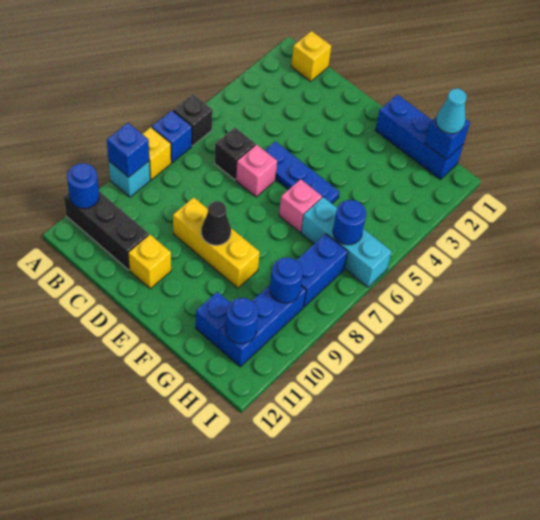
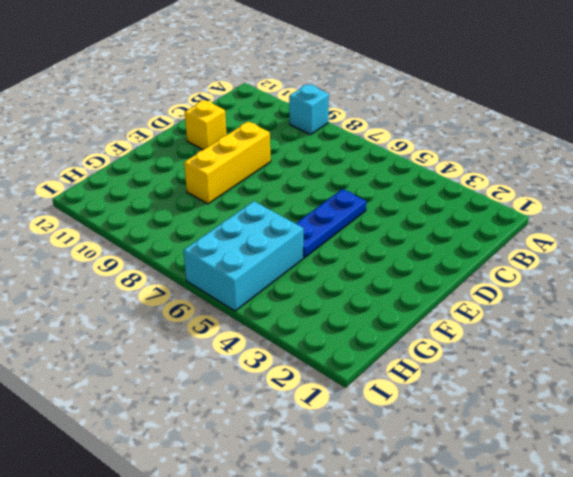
cyan 2x3 brick [183,201,303,311] -> cyan 1x3 brick [301,197,391,287]
none -> black 1x1 brick [173,94,213,146]
none -> blue 1x1 brick [152,111,192,163]
none -> yellow 1x1 brick [143,127,171,180]

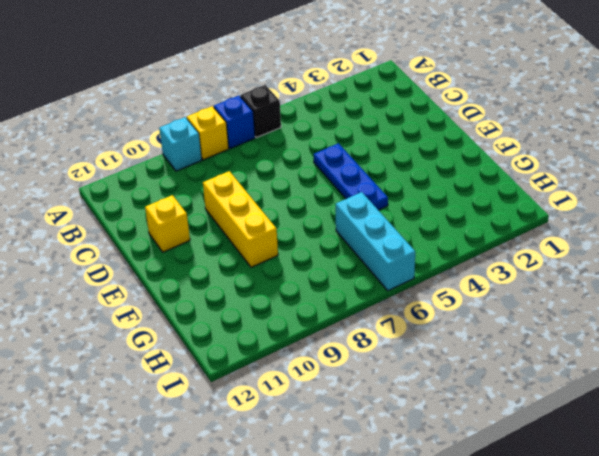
none -> black 1x3 brick [64,191,149,270]
none -> yellow 1x1 brick [291,31,331,81]
none -> black 1x1 brick [215,127,255,180]

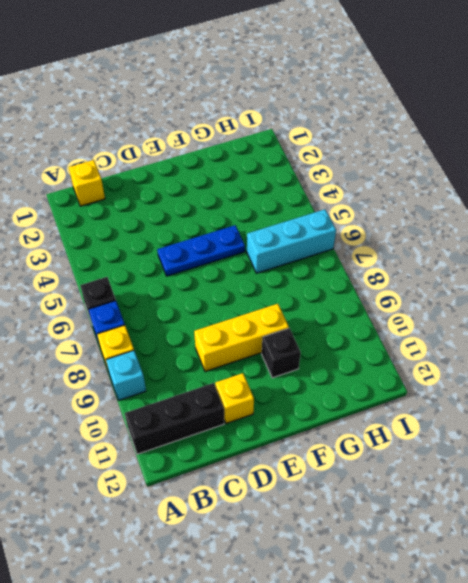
black 1x1 brick [262,328,301,378] -> black 1x1 brick moved to [215,127,255,180]
none -> pink 1x1 brick [236,145,277,197]
none -> blue 1x3 brick [375,95,463,180]
none -> pink 1x1 brick [279,179,322,232]

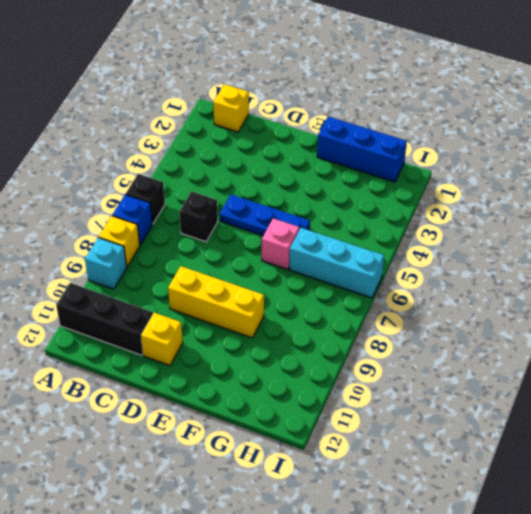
none -> pink 1x1 brick [236,145,277,197]
none -> blue 1x1 brick [196,292,230,347]
none -> blue 1x2 brick [296,234,348,307]

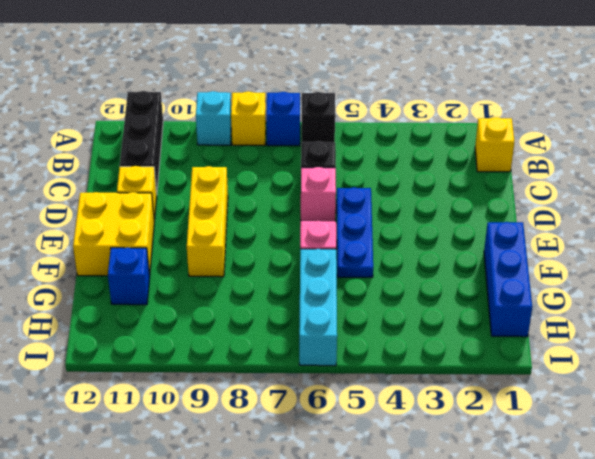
yellow 2x2 brick [73,192,154,276] -> none
none -> blue 1x2 brick [296,234,348,307]
none -> blue 1x3 brick [218,285,306,367]
none -> blue 1x1 brick [107,123,149,177]

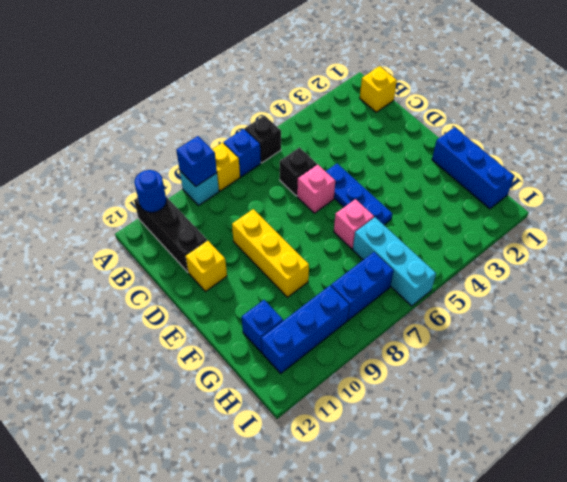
none -> black 1x1 cone [201,201,231,245]
none -> blue 1x1 brick [425,116,470,159]
none -> blue 1x1 round brick [333,200,366,245]

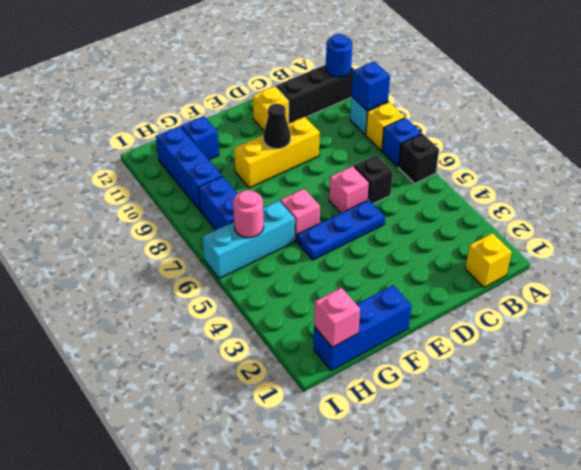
pink 1x1 brick [314,288,360,347] -> blue 1x1 brick [425,116,470,159]
pink 1x1 round brick [233,190,264,238] -> blue 1x1 round brick [333,200,366,245]
none -> blue 1x1 round brick [270,258,303,303]
none -> blue 1x1 round brick [226,298,258,344]
none -> cyan 1x1 cone [436,89,467,134]

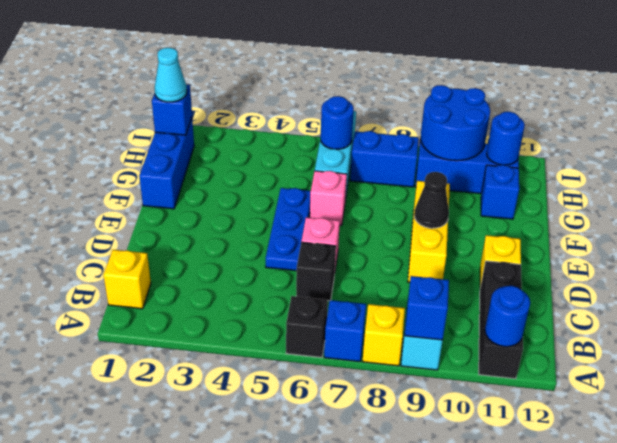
blue 2x2 round brick [420,85,490,161] -> blue 1x1 round brick [270,258,303,303]

